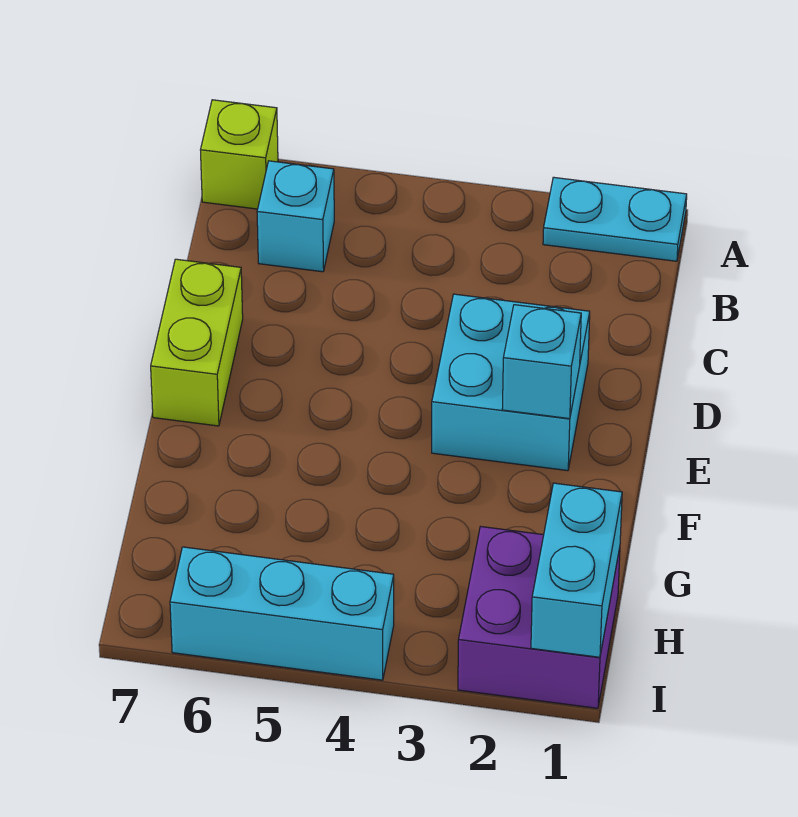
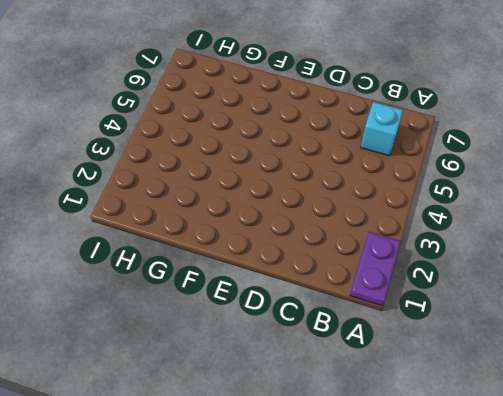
purple 1x2 plate [350,232,401,306] -> cyan 1x2 plate [543,177,687,261]
none -> lime 1x1 brick [201,100,278,209]
none -> cyan 2x2 brick [432,294,590,471]

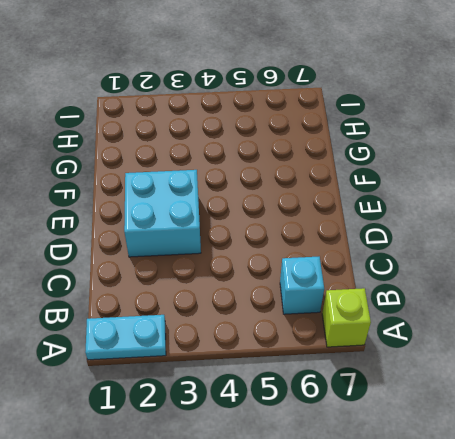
none -> lime 1x2 brick [151,259,243,426]
none -> purple 2x2 brick [458,527,620,708]

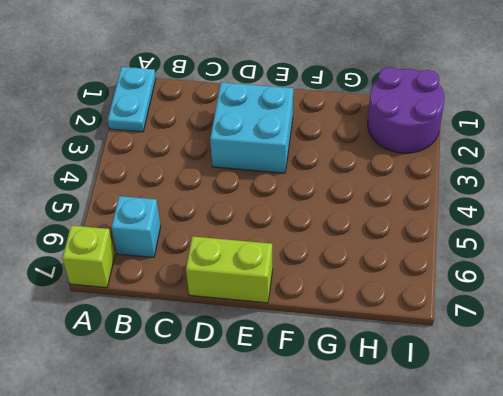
purple 2x2 round brick [368,67,445,153] -> purple 2x2 brick [458,527,620,708]
none -> cyan 1x3 brick [170,547,394,680]
none -> cyan 1x1 brick [502,305,581,419]

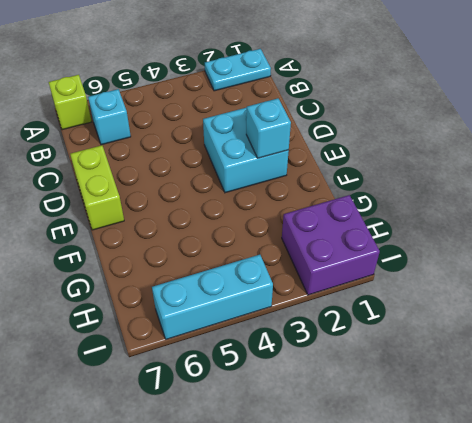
none -> cyan 1x2 brick [531,483,622,657]

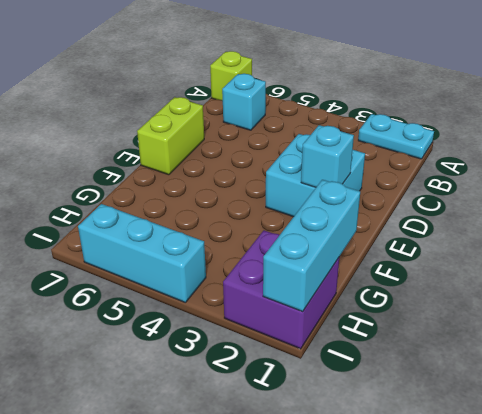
cyan 1x3 brick [263,180,360,311] -> cyan 1x2 brick [531,483,622,657]

